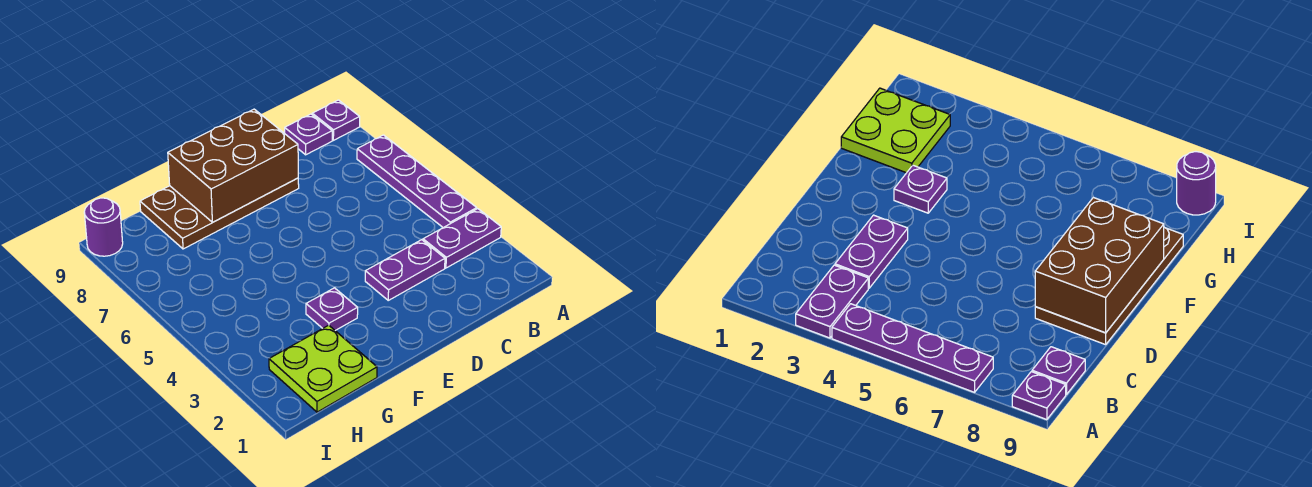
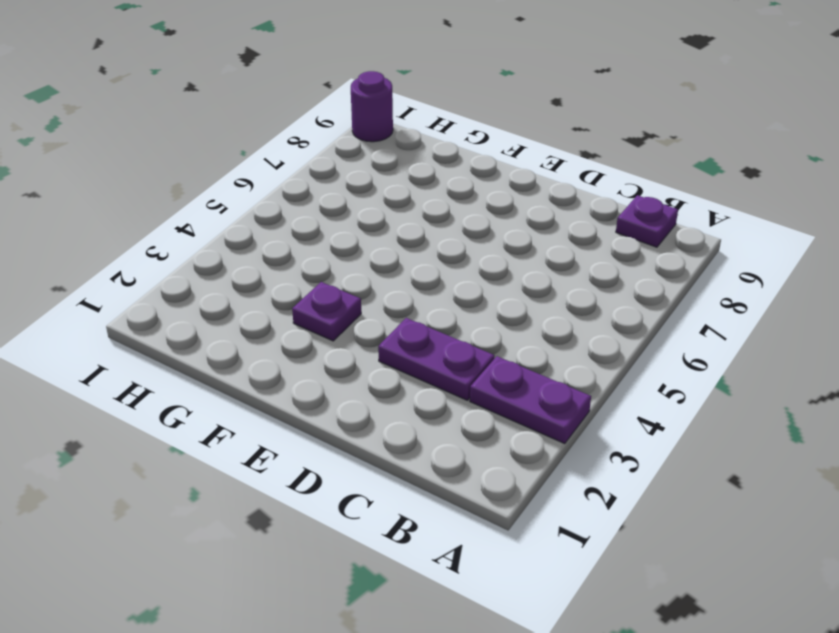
none -> purple 1x4 plate [357,135,477,228]
none -> purple 1x1 plate [312,100,360,140]

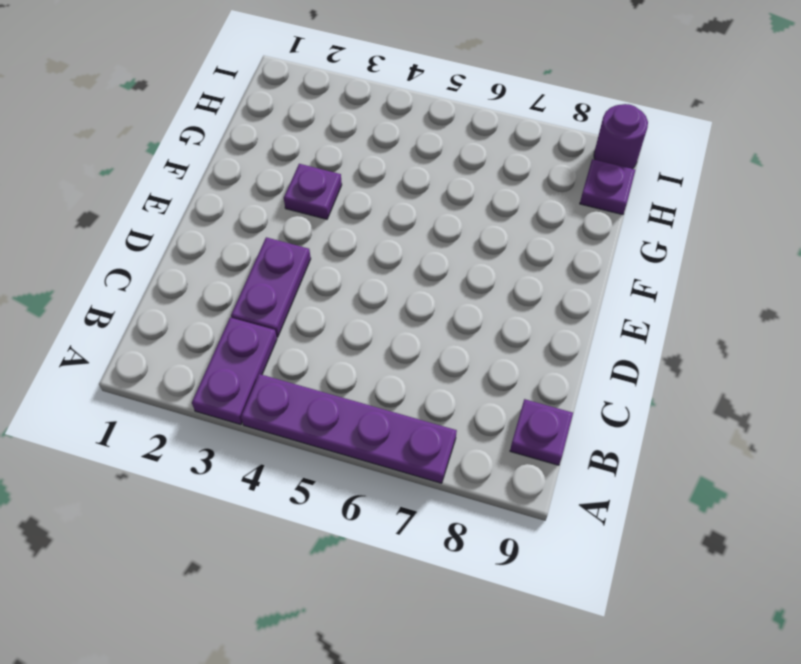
purple 1x1 plate [580,159,635,215] -> purple 1x1 plate moved to [312,100,360,140]
none -> brown 2x4 plate [140,178,299,249]
none -> lime 2x2 plate [269,325,377,412]

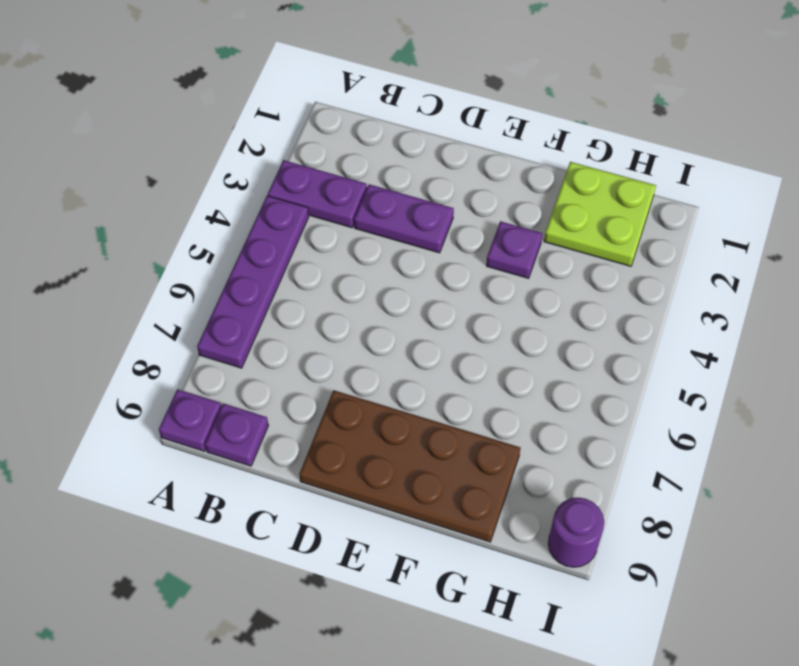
none -> brown 2x3 brick [168,109,298,222]

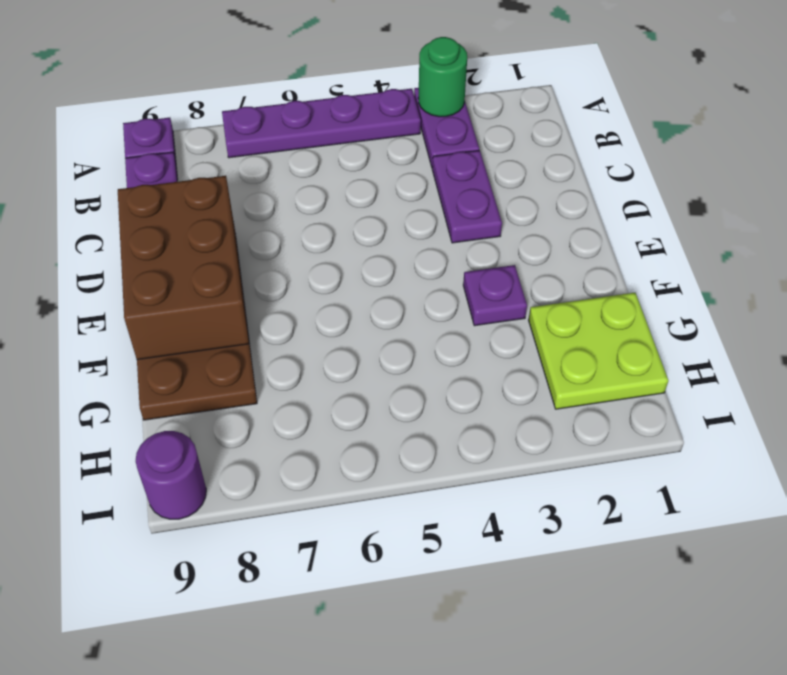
green 1x1 round brick [418,37,467,117] -> none

